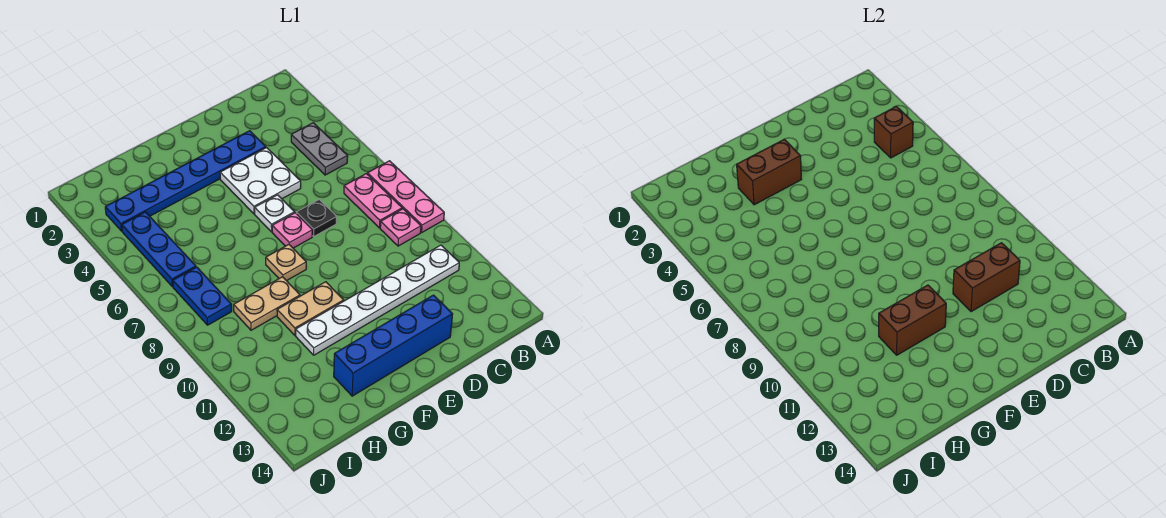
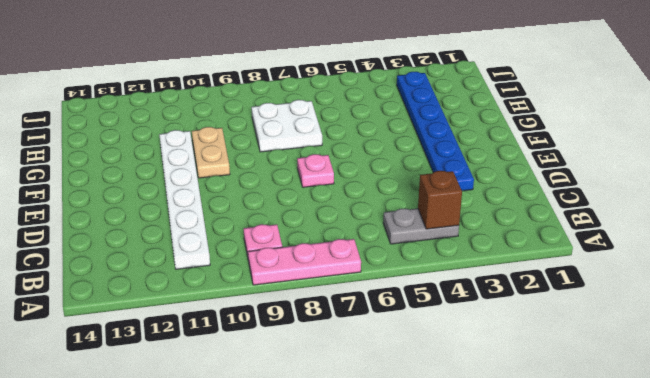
white 2x2 plate [252,100,322,152] -> white 2x2 plate moved to [220,148,301,214]
none -> pink 1x2 plate [344,174,402,228]
none -> black 1x1 plate [297,200,336,236]
none -> blue 1x4 brick [334,295,453,396]

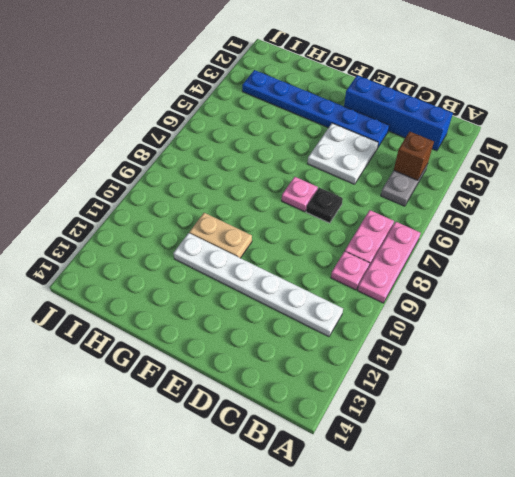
blue 1x4 brick [344,75,453,151] -> blue 1x4 brick moved to [334,295,453,396]
none -> white 1x1 plate [255,195,295,232]
none -> tan 1x1 plate [266,245,306,281]
none -> tan 1x2 plate [234,277,300,330]

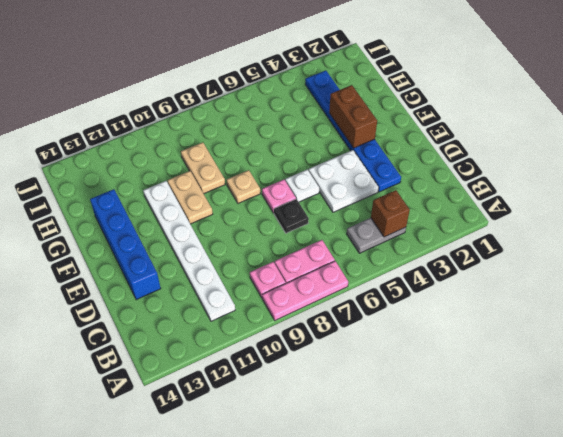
none -> blue 1x3 plate [122,212,196,287]
none -> blue 1x2 plate [173,267,232,325]
none -> brown 1x2 brick [953,243,1020,312]

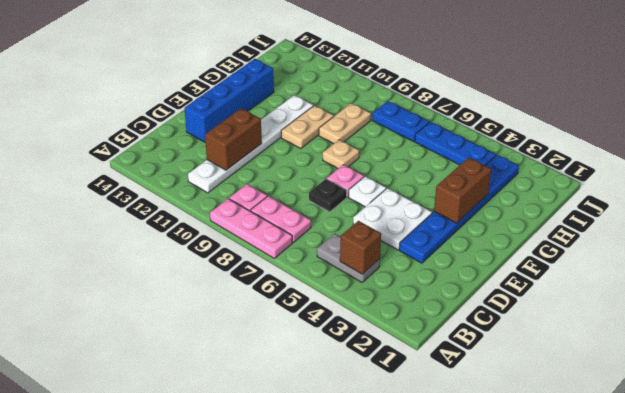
none -> brown 1x2 brick [879,285,946,355]

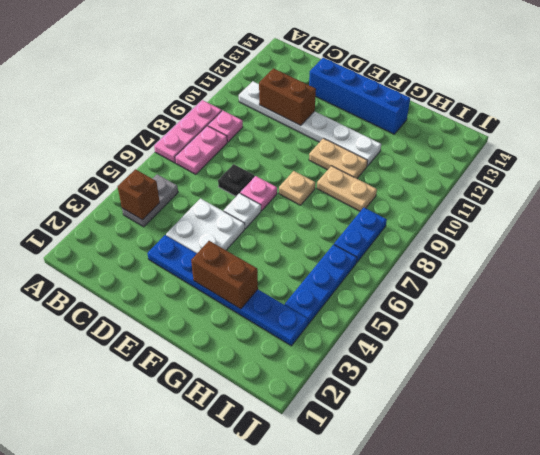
none -> brown 1x2 brick [879,285,946,355]

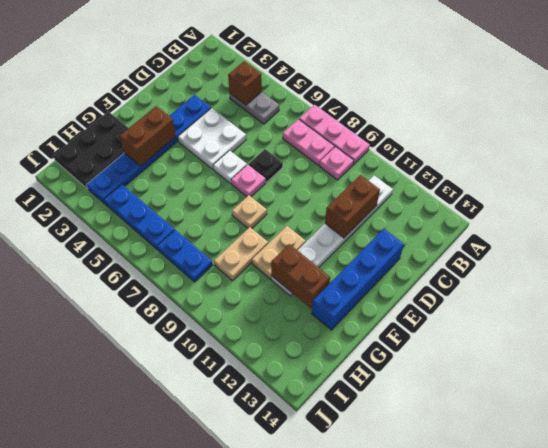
black 2x3 plate [53,111,128,189] -> none
brown 1x2 brick [271,244,330,308] -> brown 1x2 brick turned to [879,285,946,355]

